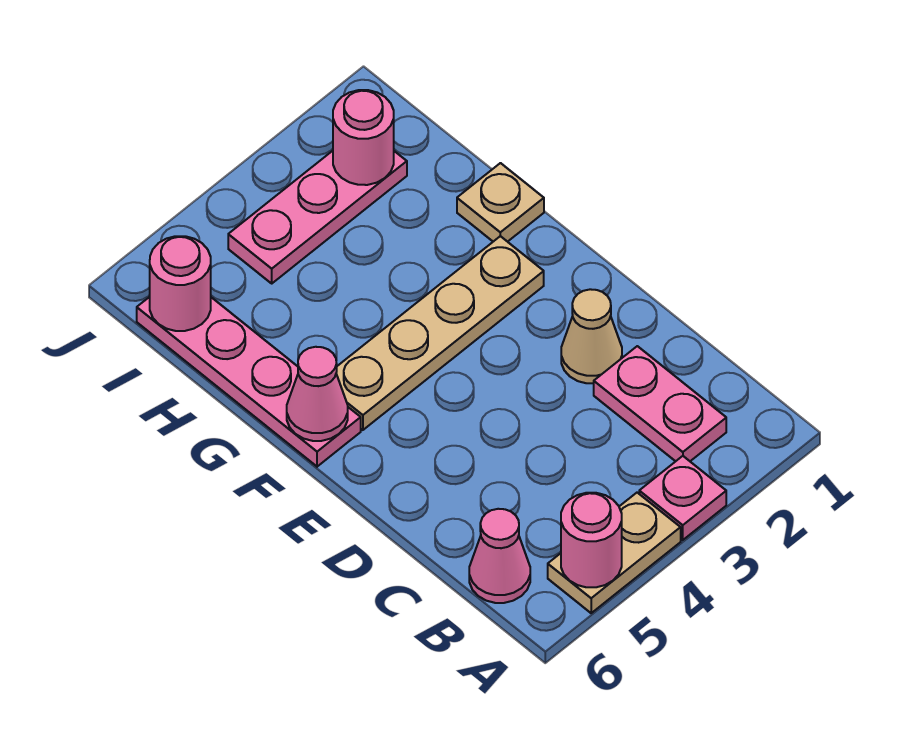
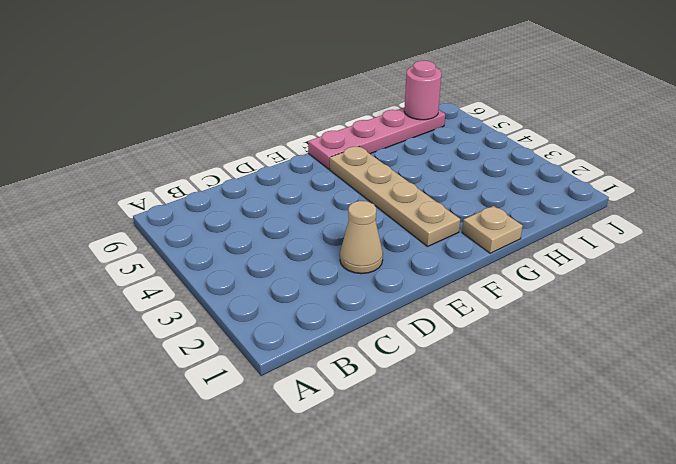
none -> pink 1x1 plate [639,456,726,540]
none -> tan 1x2 plate [548,493,681,613]
none -> pink 1x2 plate [594,346,726,461]

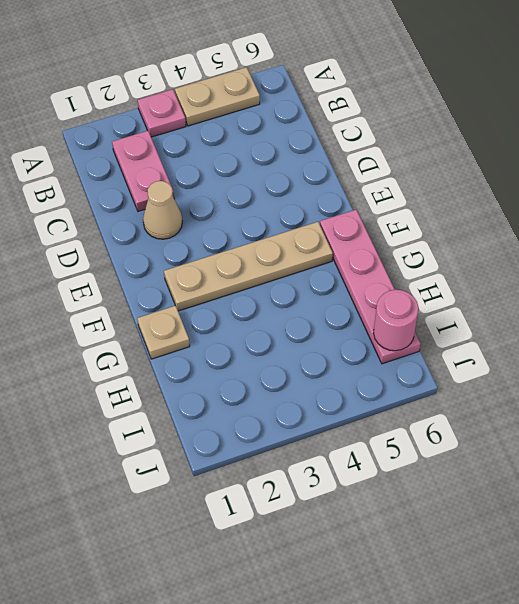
none -> pink 1x1 cone [469,509,530,603]
none -> pink 1x3 plate [228,151,407,283]
none -> pink 1x1 round brick [561,493,622,587]

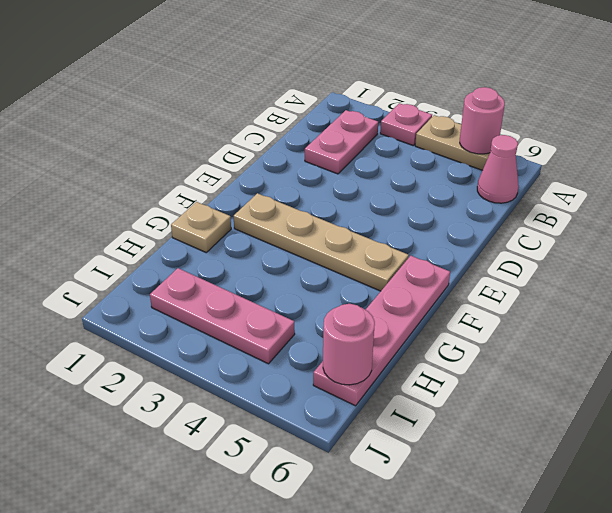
none -> tan 1x1 cone [561,289,622,383]
none -> pink 1x1 cone [287,347,348,441]
none -> pink 1x1 round brick [333,90,394,185]

